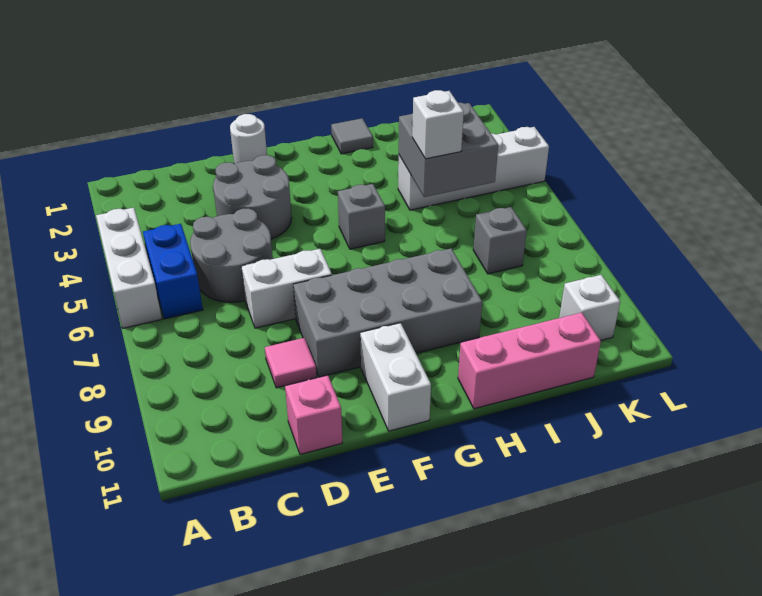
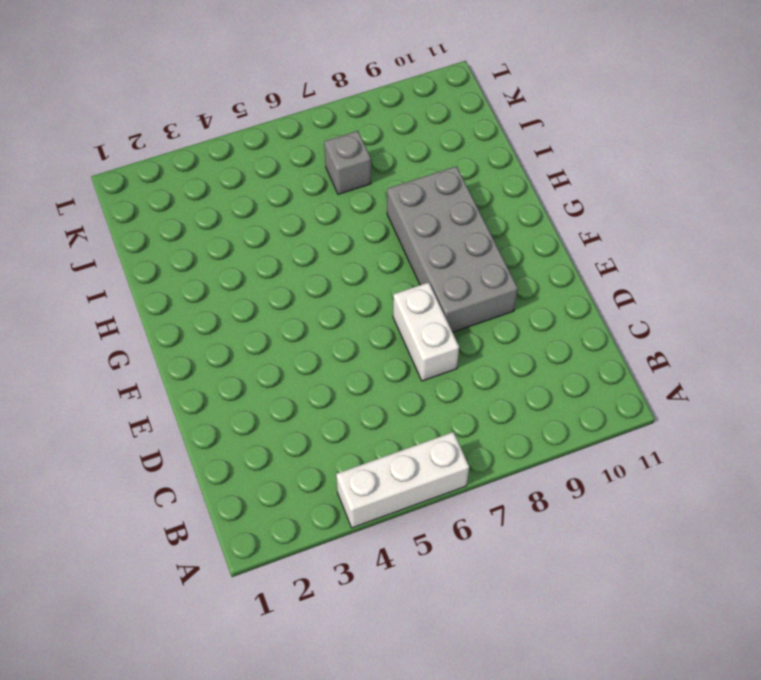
none -> blue 1x2 brick [143,224,203,319]
none -> grey 2x2 round brick [190,208,273,302]
none -> grey 2x2 round brick [213,155,292,239]

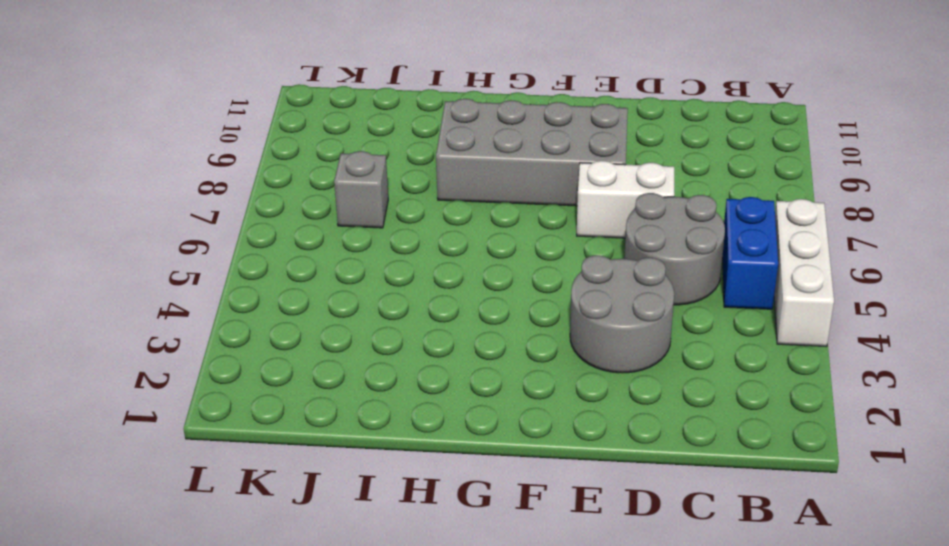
none -> pink 1x1 tile [265,338,317,388]
none -> pink 1x1 brick [285,375,342,454]
none -> white 1x1 round brick [230,114,267,164]

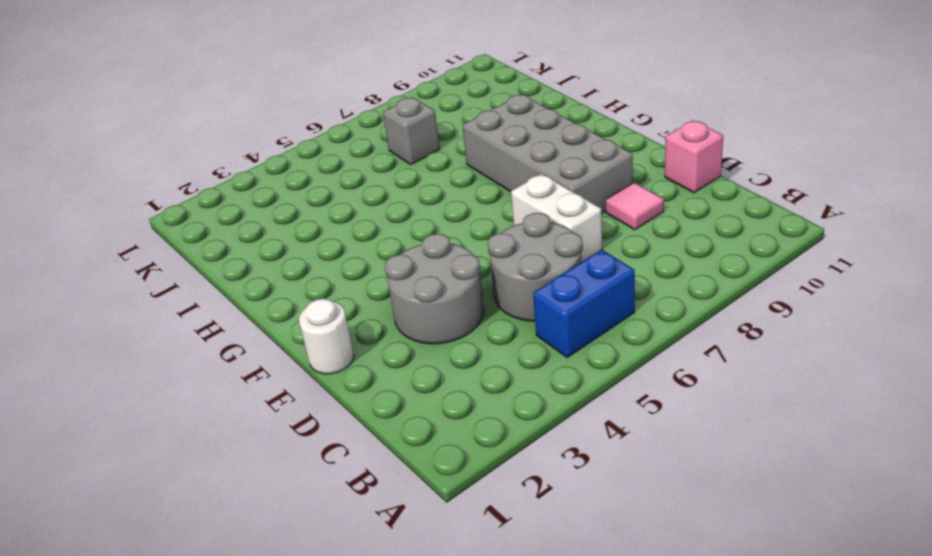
none -> white 1x3 brick [96,208,162,328]
none -> white 1x2 brick [360,323,431,431]
none -> grey 1x1 brick [338,184,385,249]

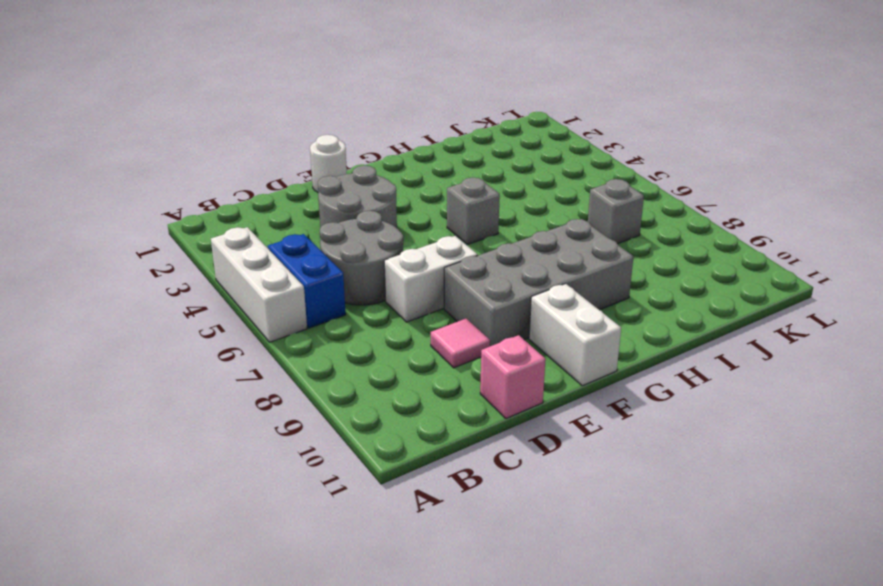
none -> grey 1x1 tile [331,118,373,154]
none -> pink 1x3 brick [458,313,601,409]
none -> white 1x4 brick [398,127,549,210]

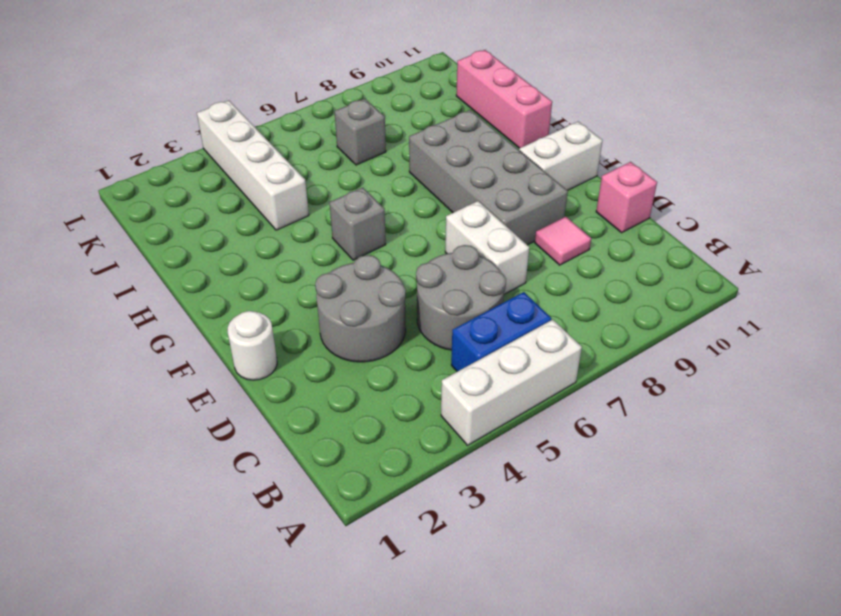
none -> grey 1x1 tile [331,118,373,154]
none -> white 1x1 brick [559,275,620,340]
none -> grey 2x2 brick [399,103,498,197]

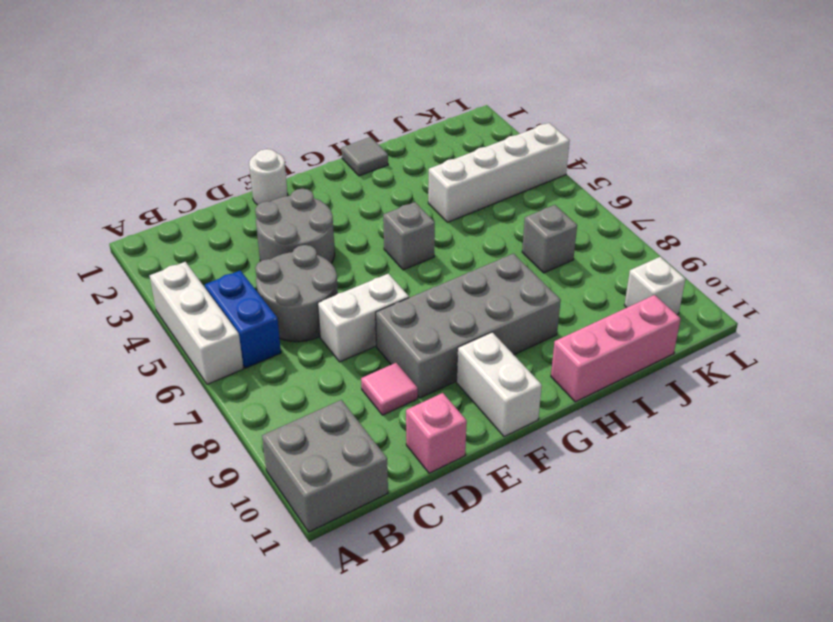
grey 2x2 brick [262,400,388,532] -> grey 2x2 brick moved to [399,103,498,197]
none -> white 1x1 brick [412,90,464,159]

